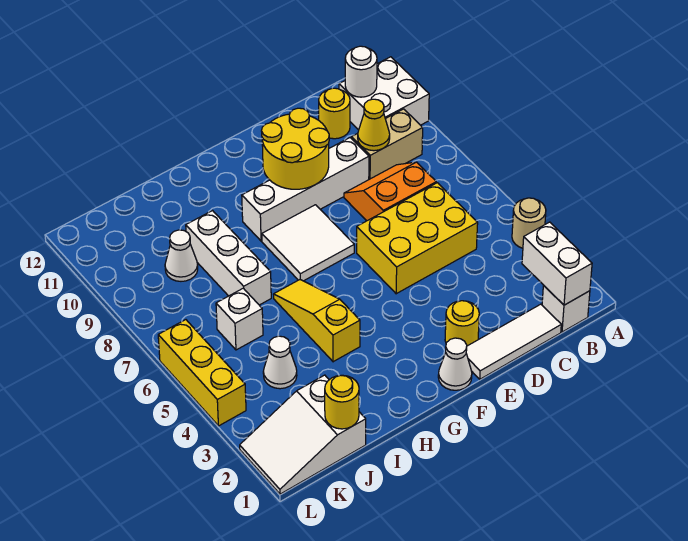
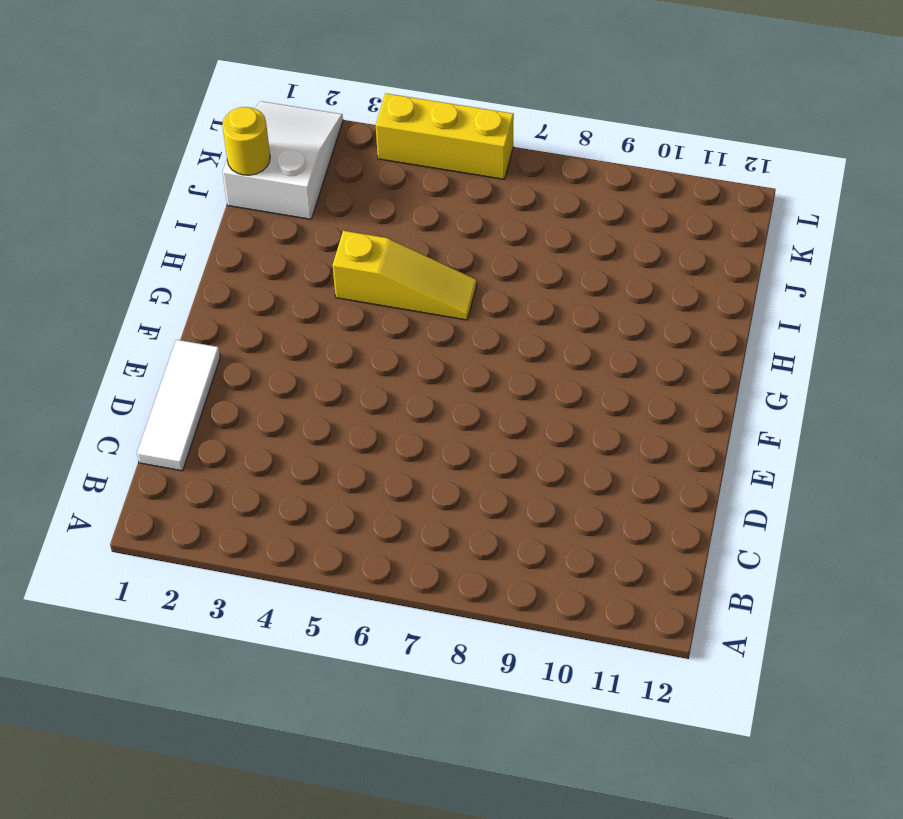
none -> tan 1x1 round brick [512,198,546,248]
none -> white 2x2 brick [339,57,429,130]
none -> white 1x1 brick [542,286,590,332]

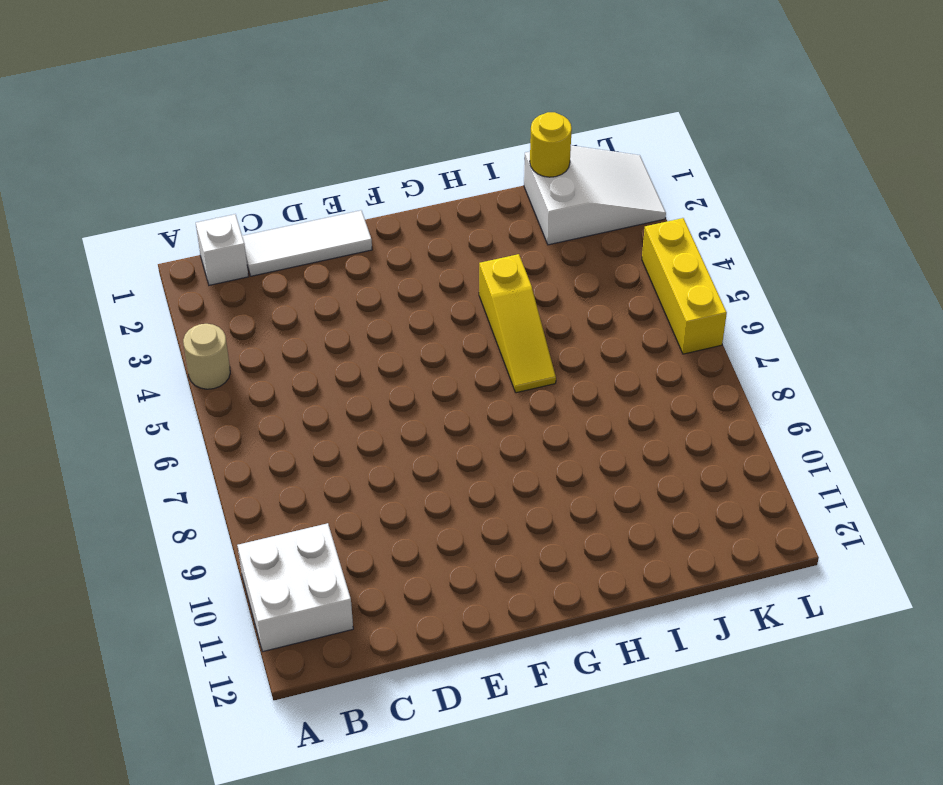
none -> tan 1x2 brick [351,109,423,179]
none -> yellow 2x3 brick [357,183,478,294]
none -> orange 2x2 slope [344,162,436,221]

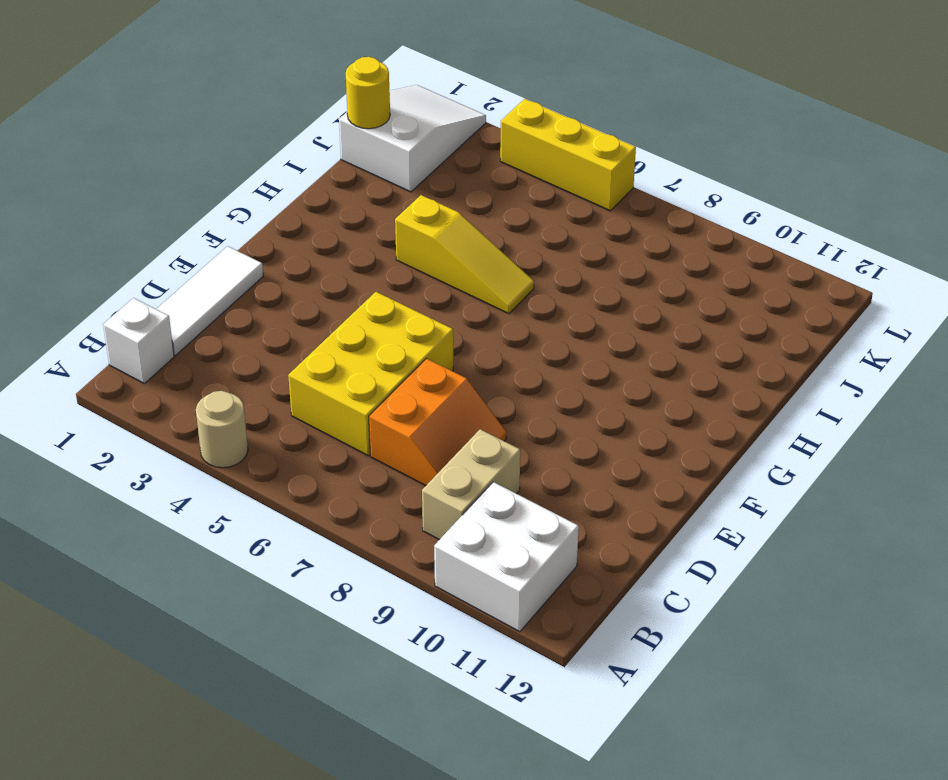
none -> yellow 1x1 round brick [319,88,350,139]
none -> white 1x4 brick [242,138,369,241]
none -> yellow 1x1 round brick [445,301,479,346]

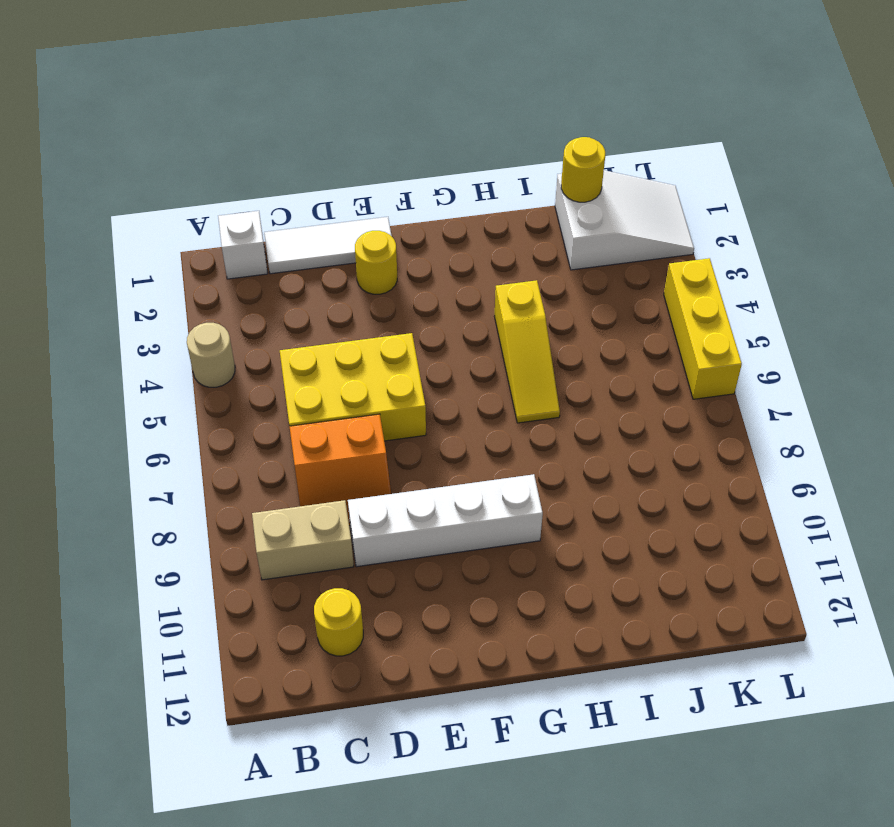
none -> white 2x2 brick [339,57,429,130]
none -> white 1x1 cone [438,338,472,390]
none -> white 2x2 tile [262,205,354,281]

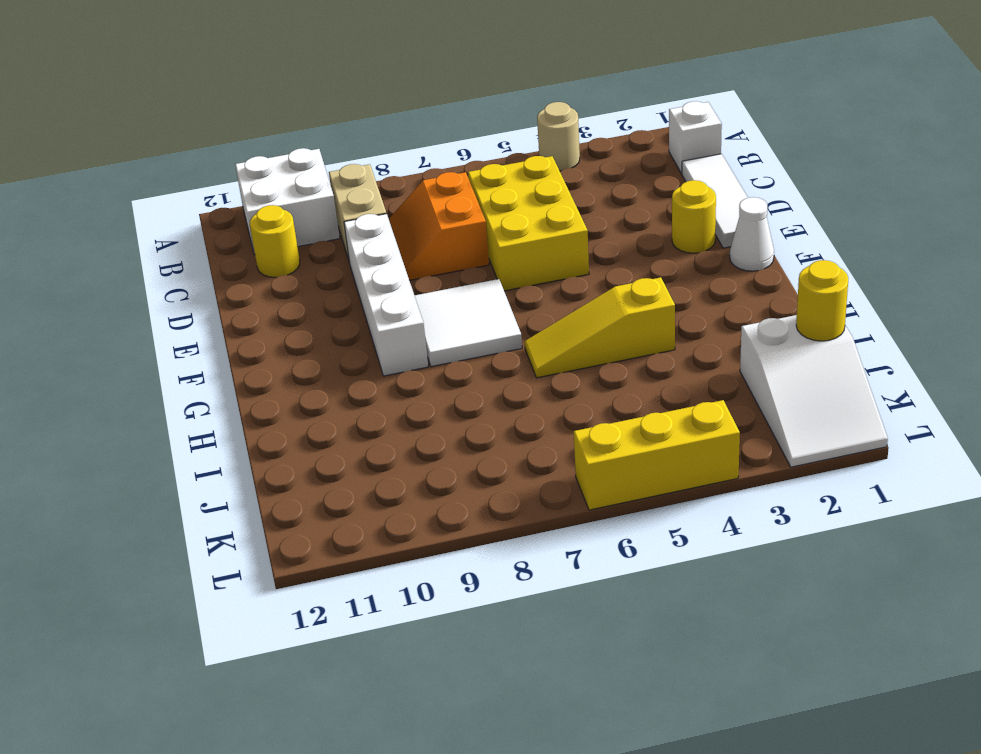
none -> white 1x3 brick [186,211,271,305]
none -> white 1x1 cone [263,336,297,389]
none -> white 1x1 brick [216,288,263,350]

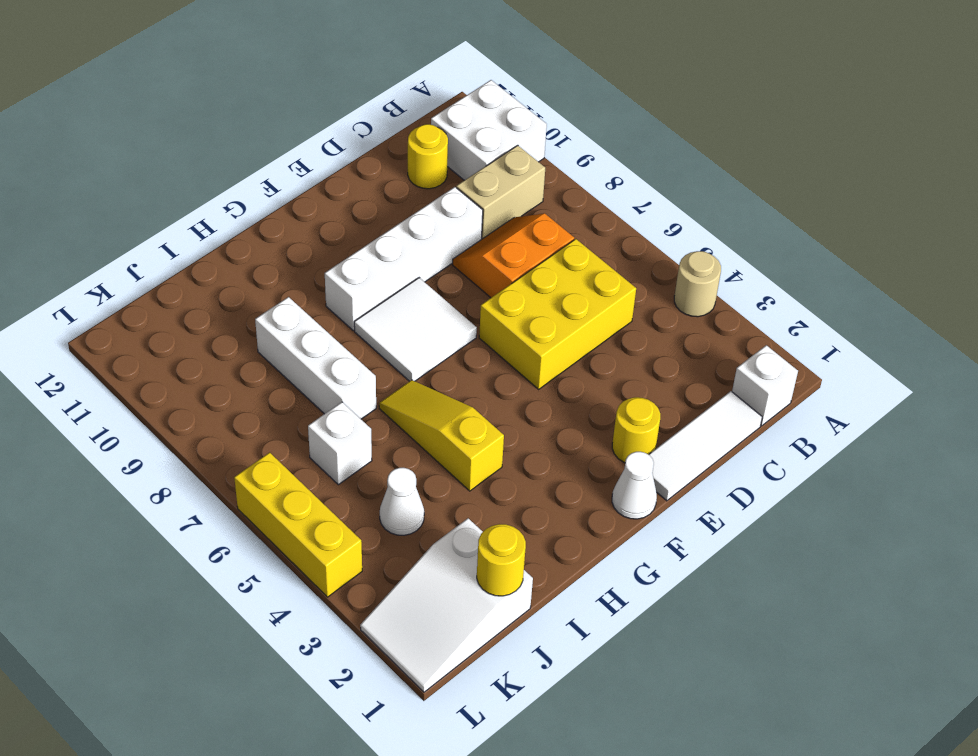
none -> white 1x1 cone [165,230,198,281]
none -> white 1x2 brick [522,222,592,305]
none -> white 1x1 round brick [345,46,377,97]

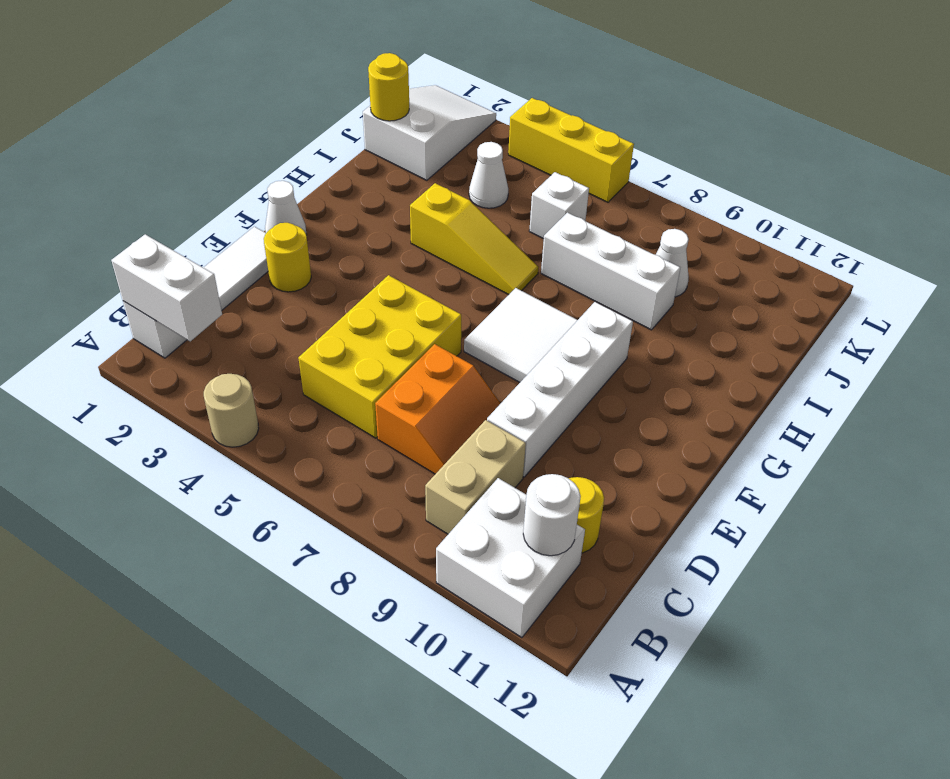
none -> yellow 1x1 cone [358,99,390,151]
none -> yellow 2x2 round brick [262,108,329,189]

